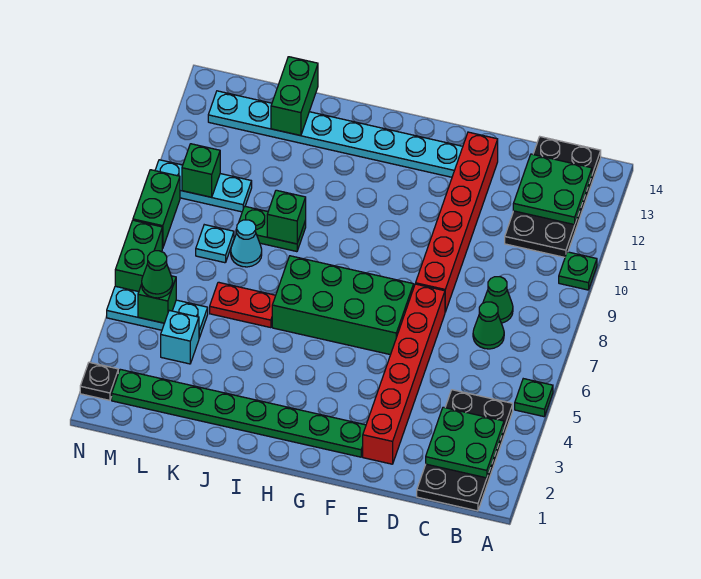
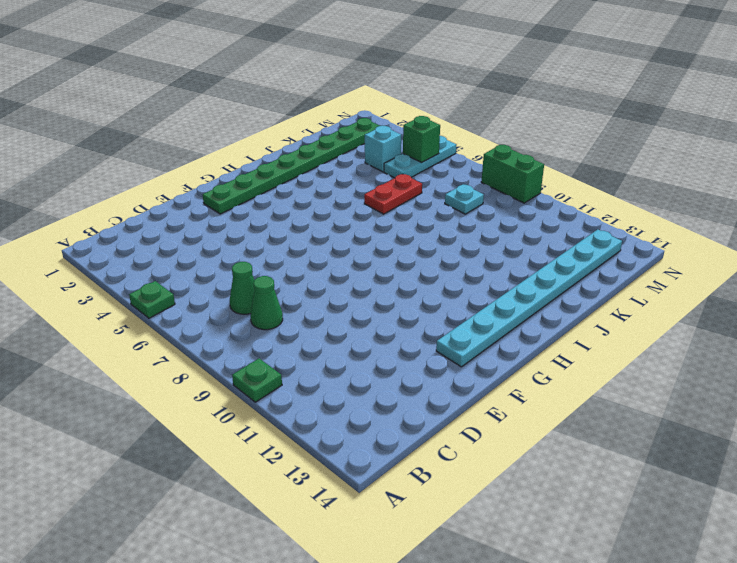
none -> black 2x4 plate [417,390,513,511]
none -> black 2x4 plate [505,137,601,257]
none -> red 1x6 brick [363,284,445,464]

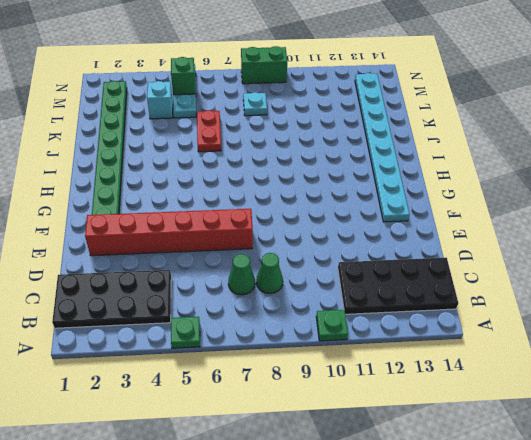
none -> red 1x6 brick [416,132,498,312]
none -> green 2x4 brick [272,256,414,355]
none -> green 1x2 plate [236,206,306,252]

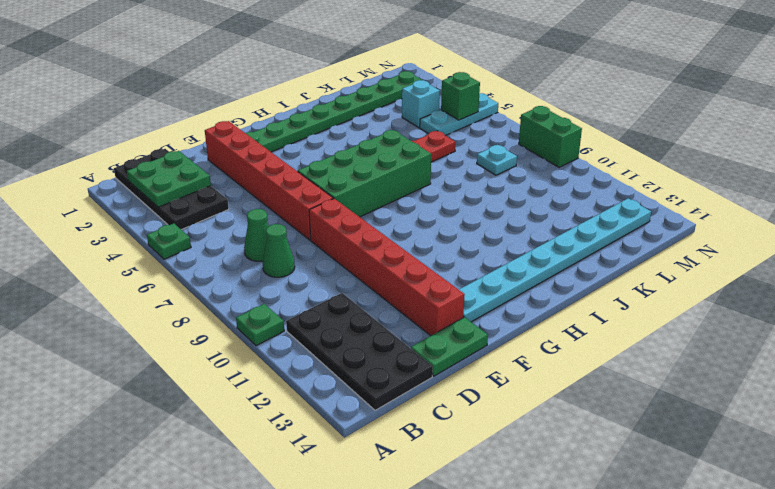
green 1x2 plate [411,317,488,376] -> green 1x2 plate moved to [236,206,306,252]
none -> cyan 1x1 cone [231,220,262,267]
none -> cyan 1x3 plate [155,160,252,212]
none -> black 1x1 plate [80,362,118,400]

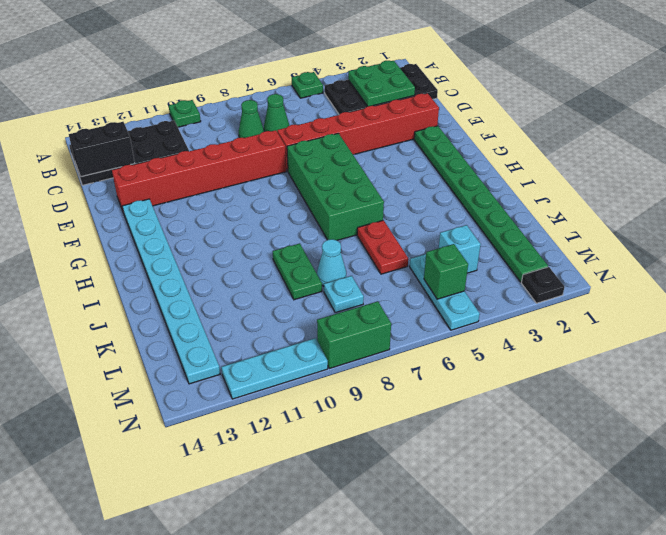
black 1x2 brick [69,122,135,177] -> green 2x2 plate [513,154,592,225]
cyan 1x3 plate [221,338,328,399] -> cyan 1x3 plate turned to [155,160,252,212]
none -> green 1x2 brick [115,220,162,292]
none -> green 1x1 brick [267,190,306,244]
none -> green 1x2 brick [271,57,318,136]

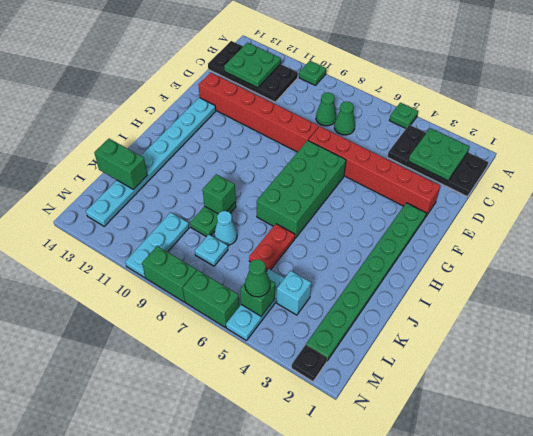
none -> green 1x1 brick [182,144,220,197]

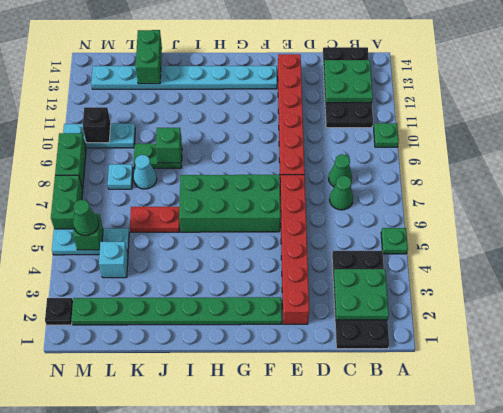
black 1x1 brick [83,107,111,143] -> green 1x1 brick [182,144,220,197]

